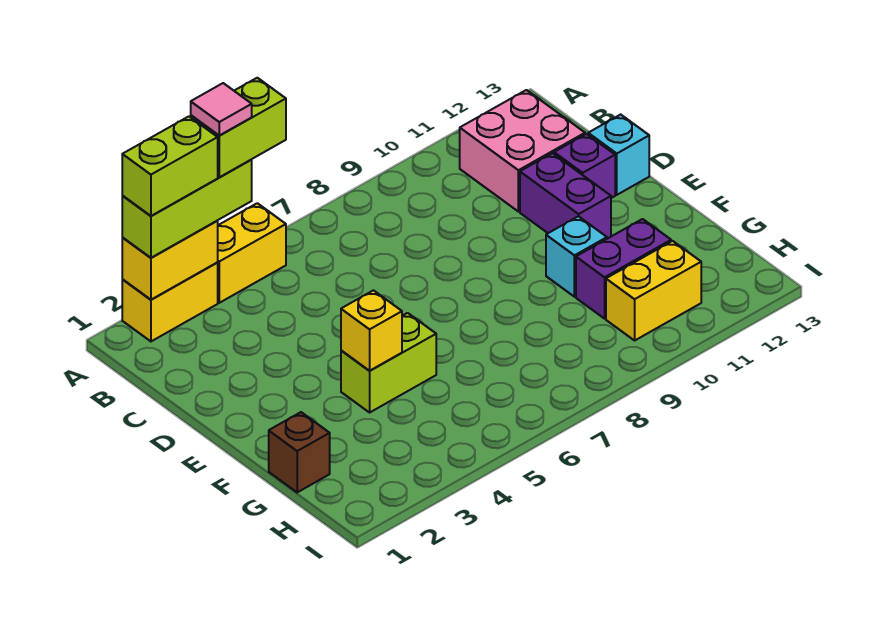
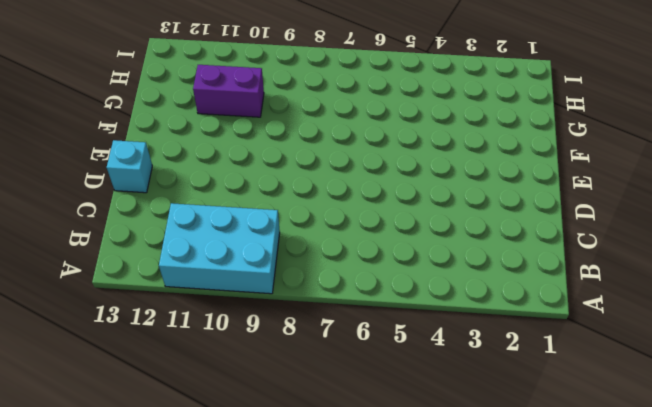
cyan 2x3 brick [159,203,280,294] -> pink 2x2 brick [460,90,585,212]
none -> yellow 1x2 brick [122,262,218,341]
none -> yellow 1x2 brick [218,203,286,303]
none -> purple 1x2 brick [520,153,611,239]

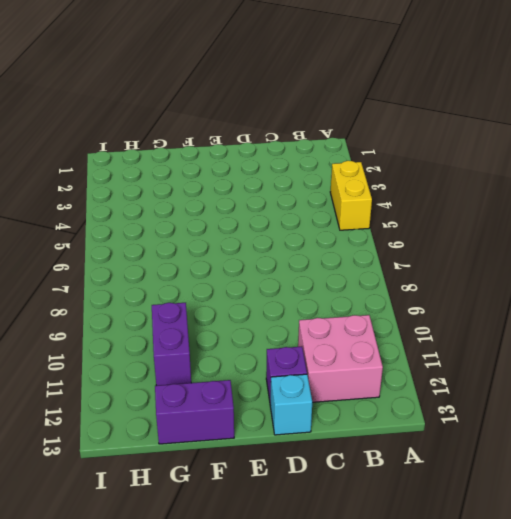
purple 1x2 brick [155,380,234,444] -> purple 1x2 brick moved to [520,153,611,239]
none -> yellow 1x2 brick [122,262,218,341]
none -> lime 1x2 brick [341,313,436,412]
none -> cyan 1x1 brick [546,216,607,297]

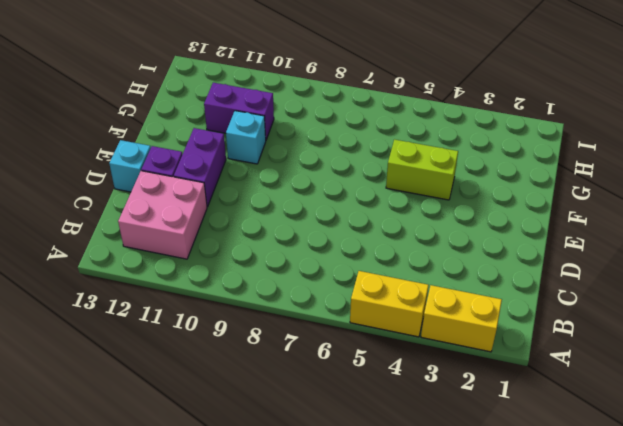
none -> brown 1x1 brick [269,412,330,492]
none -> yellow 1x2 brick [606,241,701,340]
none -> yellow 1x2 brick [122,221,218,300]

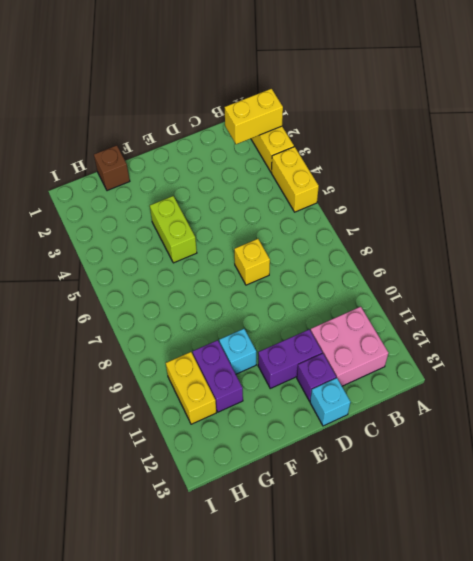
yellow 1x2 brick [225,89,283,144] -> yellow 1x2 brick turned to [122,221,218,300]
yellow 1x1 brick [234,239,270,285] -> yellow 1x1 brick moved to [341,290,402,371]
none -> lime 1x3 brick [122,160,252,258]
none -> lime 1x2 brick [122,116,218,216]
none -> lime 1x2 brick [191,78,286,177]

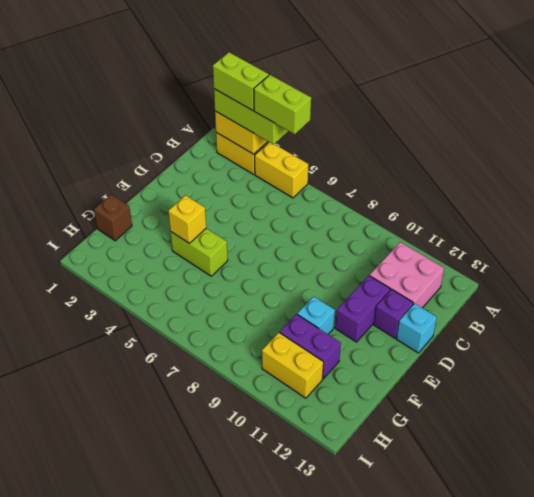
none -> pink 1x1 tile [191,83,252,135]

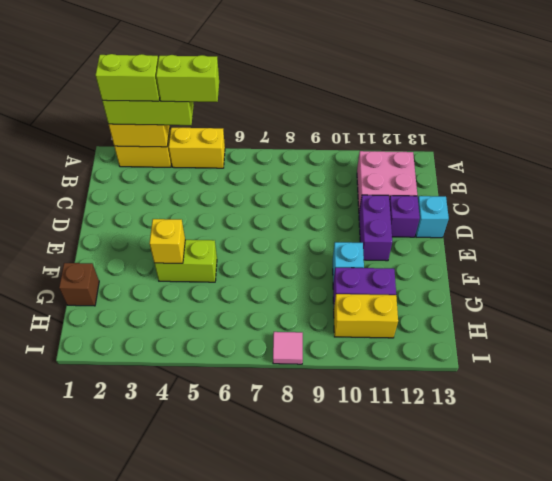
pink 1x1 tile [273,332,303,364] -> pink 1x1 tile moved to [191,83,252,135]

